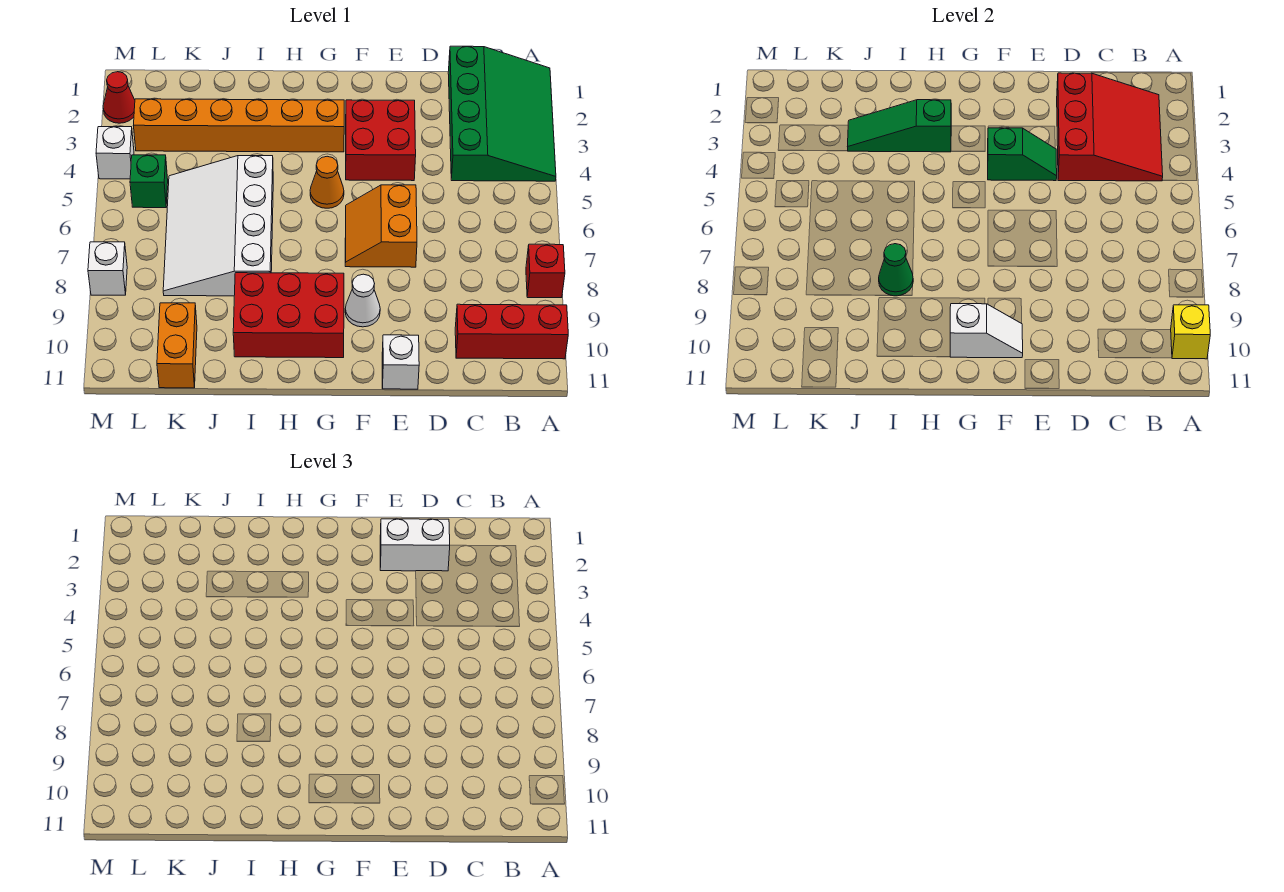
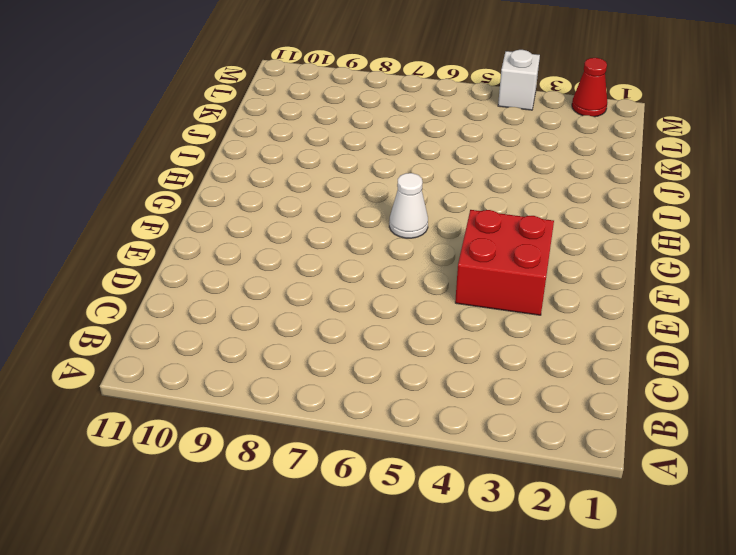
white 1x1 cone [389,173,428,238] -> white 1x1 cone moved to [345,274,380,327]
none -> green 3x4 slope [448,46,556,181]
none -> red 1x1 brick [526,244,565,298]
none -> red 1x3 brick [455,304,568,359]

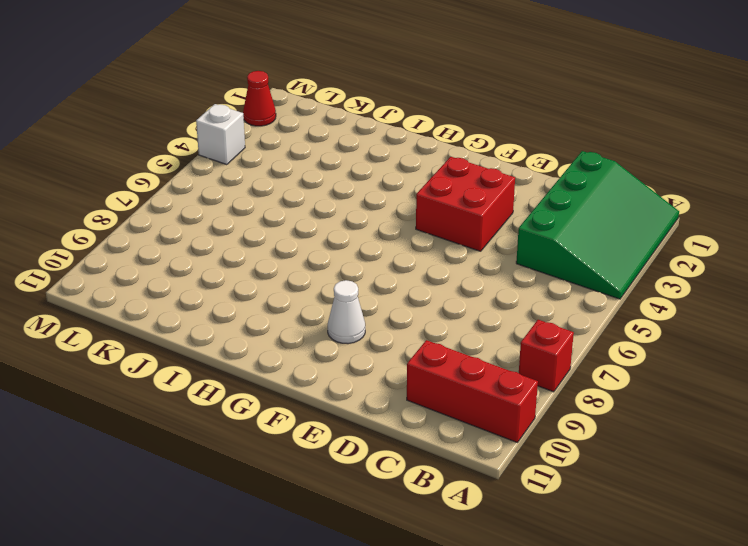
none -> orange 2x2 slope [345,185,417,267]
none -> white 1x1 brick [382,335,419,389]
none -> orange 1x6 brick [134,99,344,152]

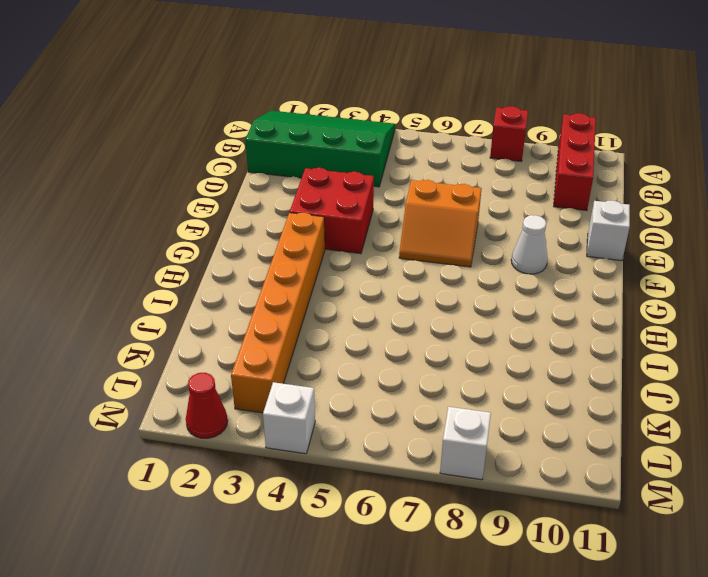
none -> orange 1x1 cone [310,156,344,208]
none -> red 2x3 brick [233,273,344,358]
none -> white 3x4 slope [163,156,273,296]

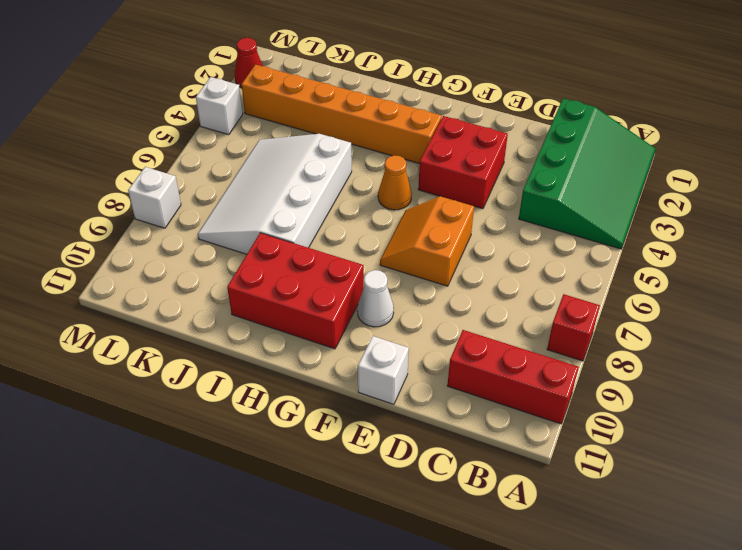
none -> orange 1x2 brick [157,303,197,388]
none -> green 1x1 brick [130,155,168,208]
none -> yellow 1x1 brick [1171,305,1210,359]

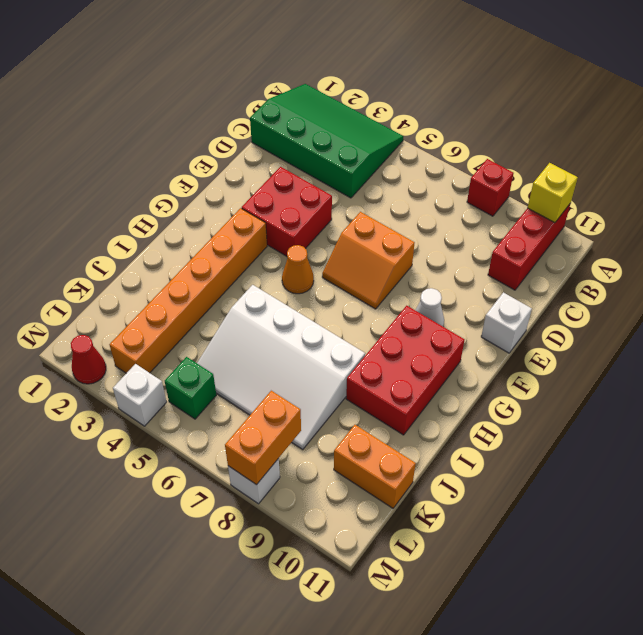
orange 1x2 brick [225,391,301,485] -> none
none -> red 3x3 slope [1057,73,1163,181]
none -> green 1x2 slope [988,128,1057,181]
none -> white 1x2 slope [950,304,1023,358]

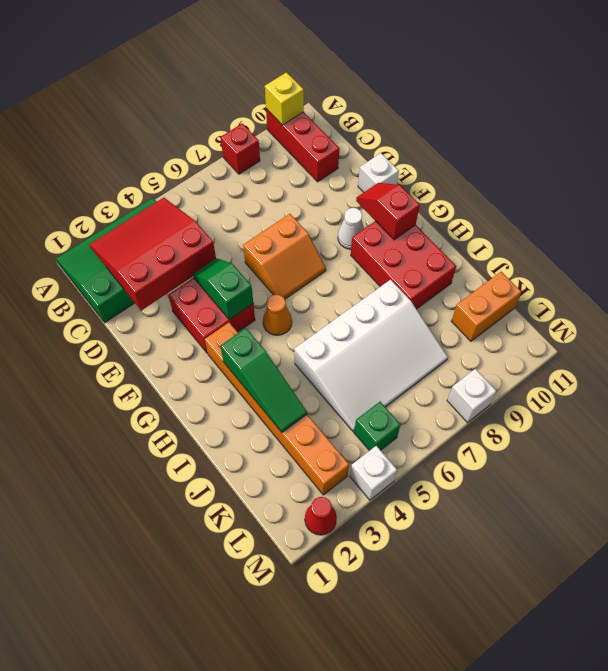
red 1x2 slope [356,183,420,240] -> white 1x2 slope [950,304,1023,358]
none -> green 1x1 cone [879,244,913,296]
none -> white 1x2 brick [380,519,450,571]

